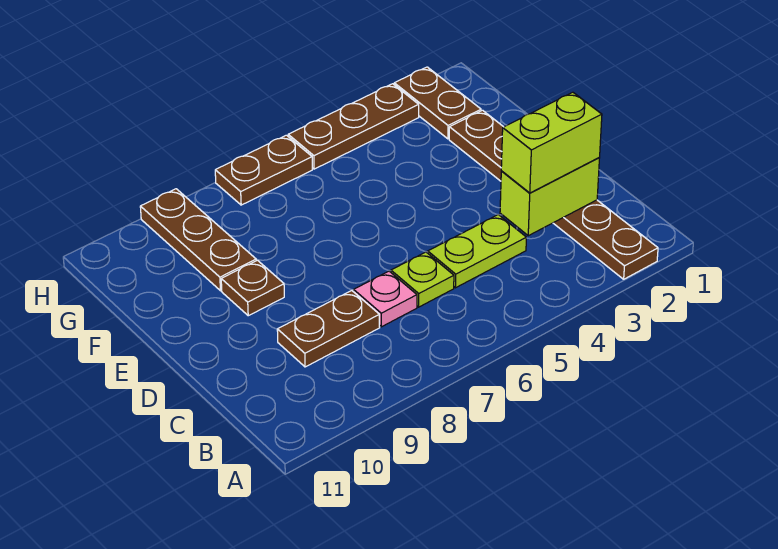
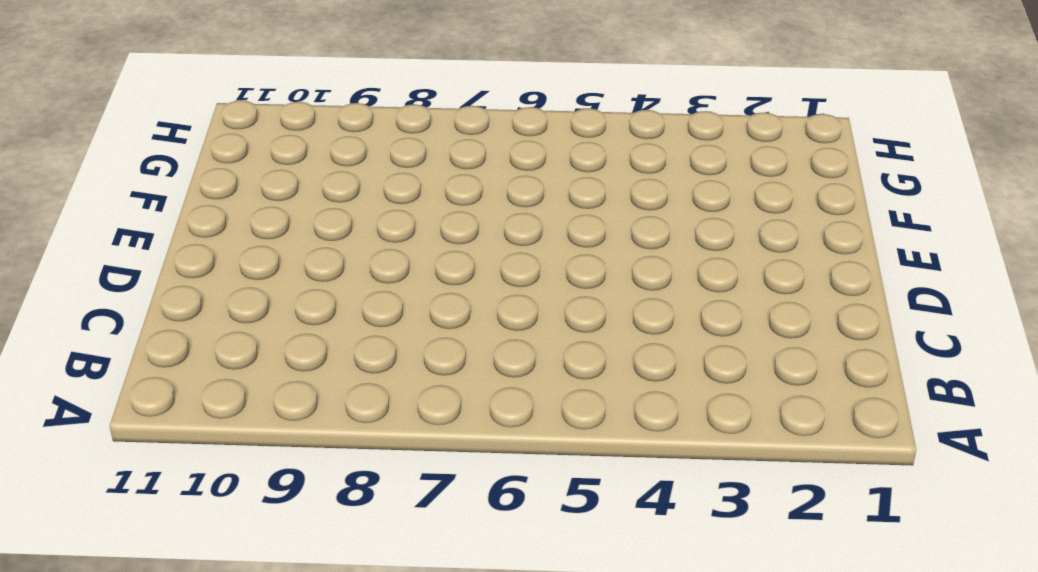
none -> brown 1x6 plate [449,110,658,279]
none -> lime 1x2 plate [428,215,526,288]
none -> lime 1x1 plate [391,252,454,307]

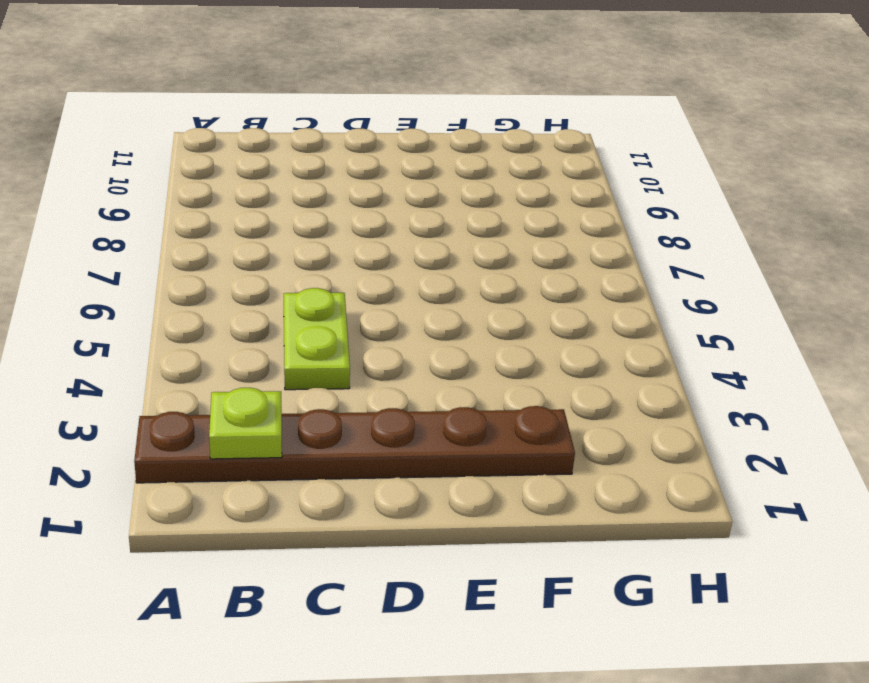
lime 1x1 plate [209,388,282,459] -> lime 1x1 plate moved to [391,252,454,307]
none -> pink 1x1 plate [354,271,417,327]
none -> brown 1x2 plate [277,291,380,367]
none -> brown 1x1 plate [221,260,284,316]

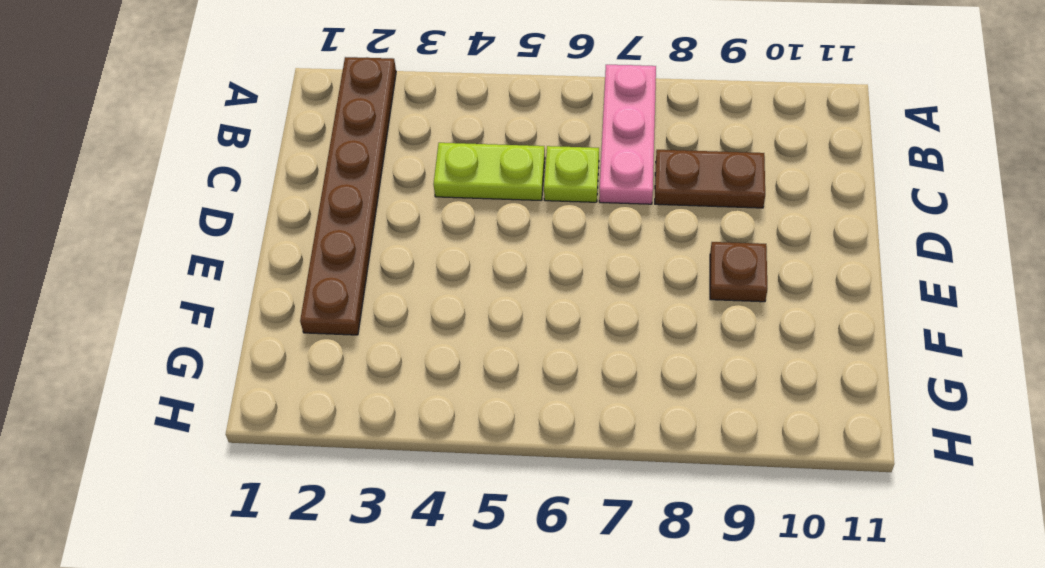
pink 1x3 plate [599,65,656,204] -> pink 1x1 plate [354,271,417,327]
none -> brown 1x3 plate [140,189,256,291]
none -> brown 1x2 plate [394,67,481,139]
none -> brown 1x3 plate [288,84,419,169]

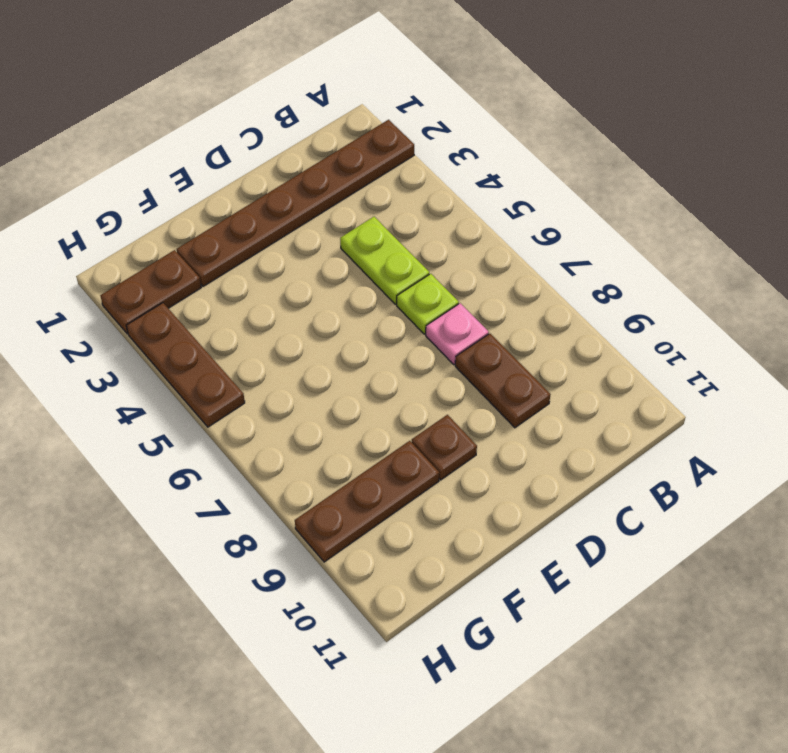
none -> brown 1x2 plate [215,135,312,205]
none -> lime 1x2 brick [500,158,599,236]
none -> lime 1x2 brick [501,92,602,193]

